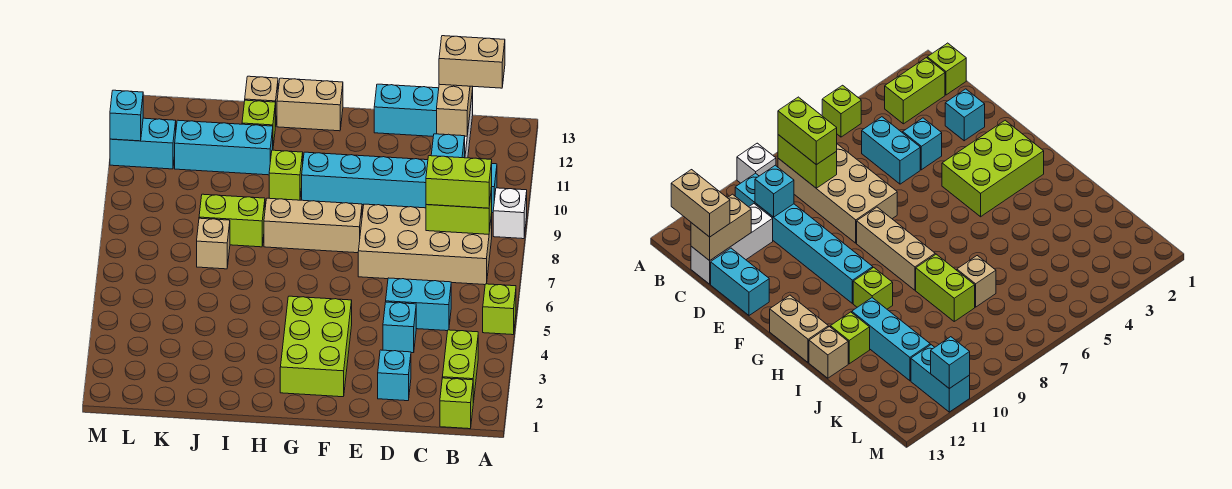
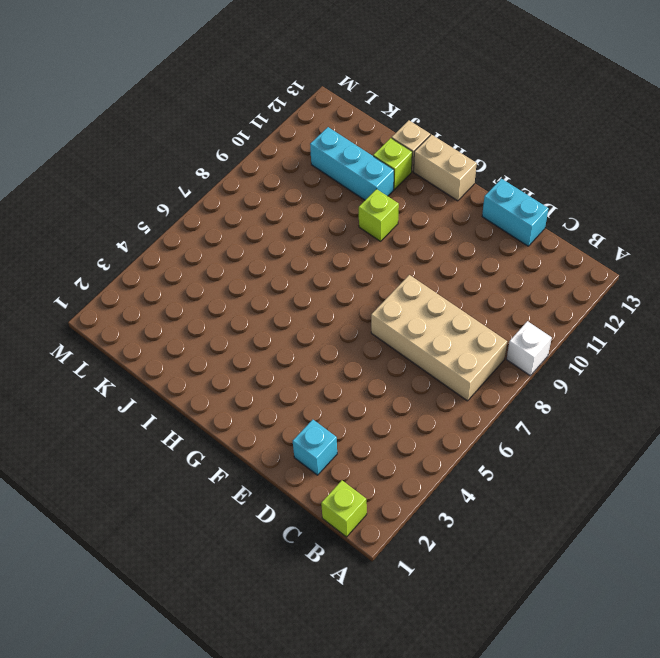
none -> lime 1x1 brick [483,284,516,335]
none -> lime 1x2 brick [442,330,478,403]
none -> cyan 1x6 brick [302,152,497,213]

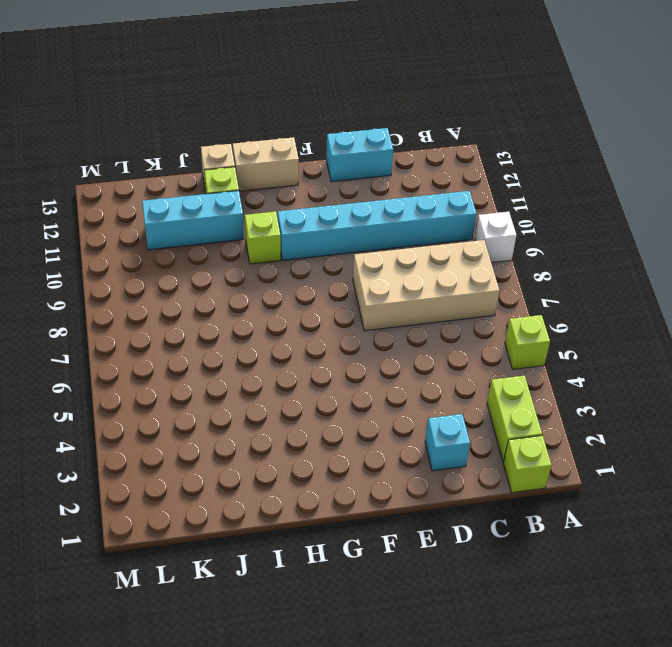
none -> cyan 1x2 brick [386,278,451,331]
none -> white 1x3 brick [691,204,773,284]
none -> cyan 1x1 brick [383,302,416,353]

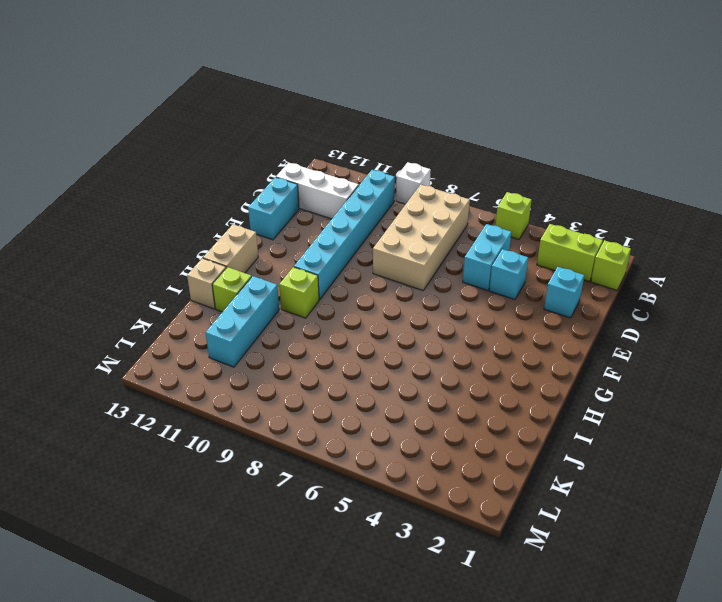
none -> lime 2x3 brick [280,296,352,397]
none -> tan 1x3 brick [264,198,362,253]
none -> lime 1x2 brick [199,194,265,247]

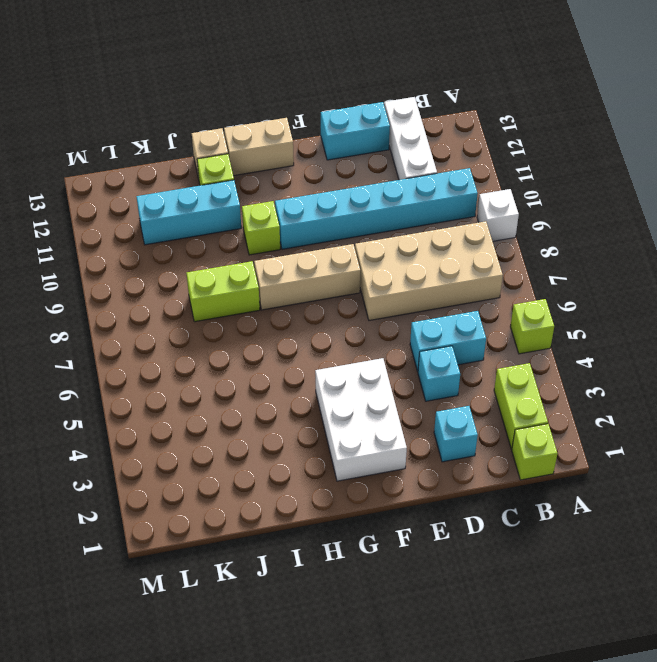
white 2x3 brick [315,358,407,481] -> lime 2x3 brick [280,296,352,397]
none -> tan 1x1 brick [197,218,230,269]
none -> cyan 1x2 brick [110,118,176,169]
none -> lime 1x2 brick [426,188,492,234]

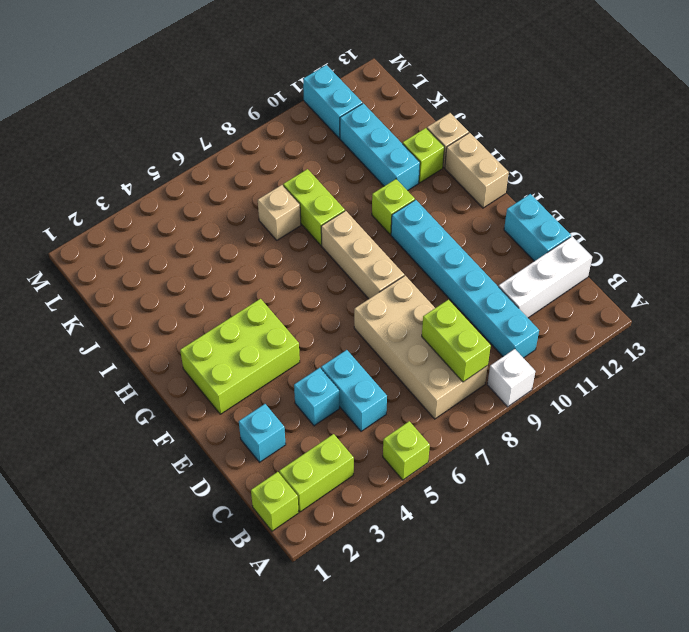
none -> cyan 1x1 brick [431,134,465,158]
none -> tan 1x2 brick [437,84,473,136]
none -> cyan 1x1 brick [110,90,143,141]

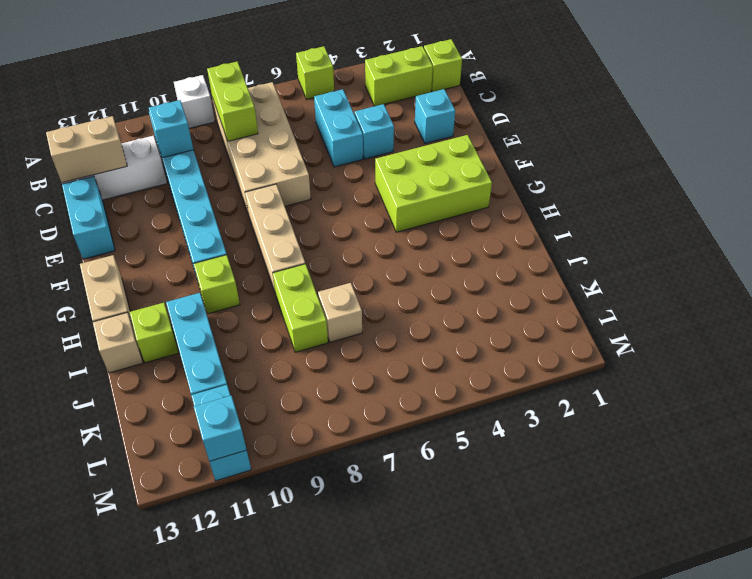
none -> lime 1x2 brick [426,156,492,208]
none -> tan 1x2 brick [439,36,505,88]

